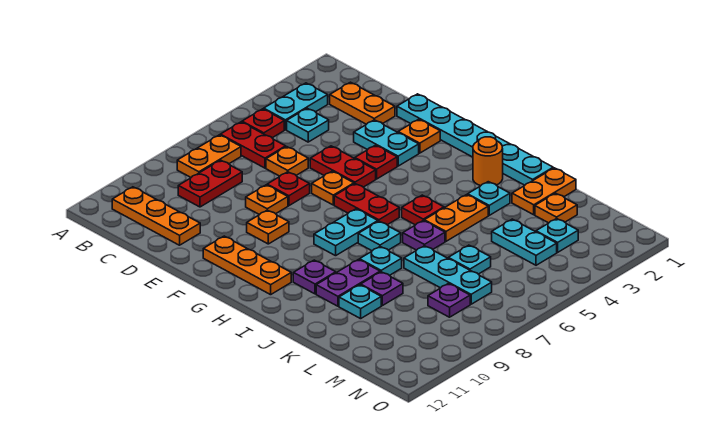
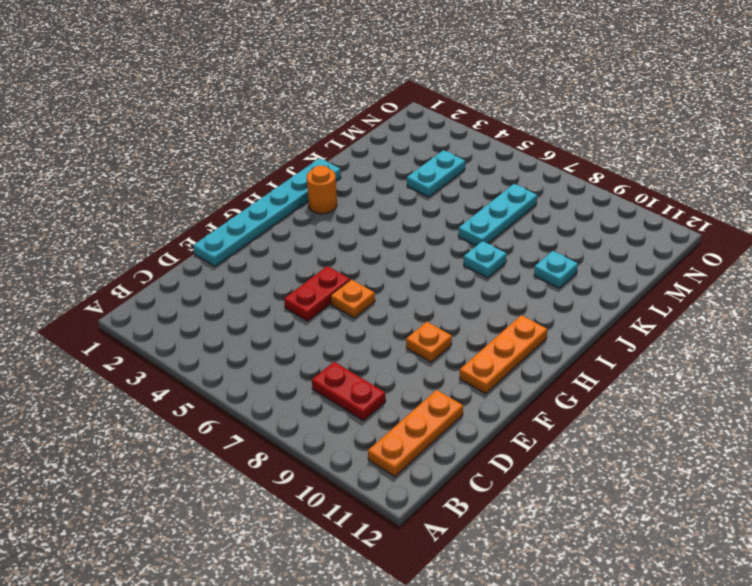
none -> cyan 1x2 plate [264,83,328,130]
none -> red 1x1 plate [242,109,284,138]
none -> red 1x2 plate [220,122,286,168]
none -> orange 1x2 plate [177,135,241,177]

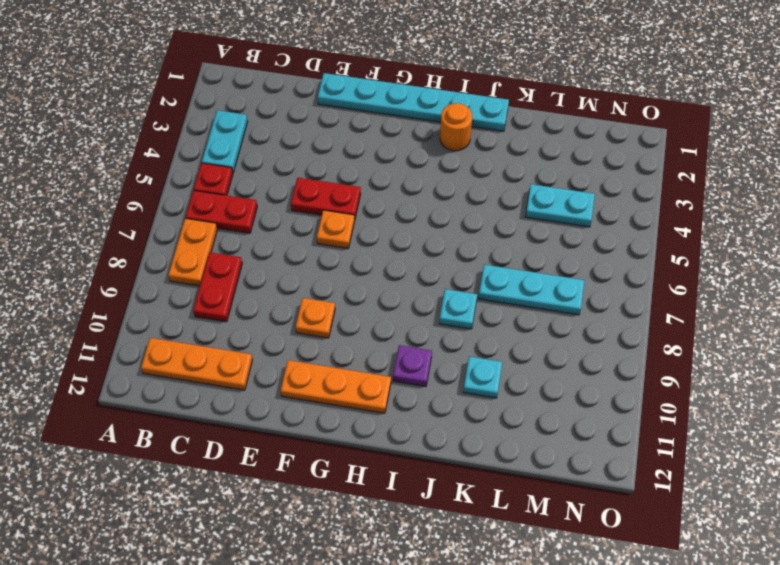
none -> orange 1x2 plate [330,82,395,124]
none -> cyan 1x1 plate [287,108,329,142]
none -> orange 1x1 plate [266,147,308,176]
none -> cyan 1x2 plate [354,120,419,166]

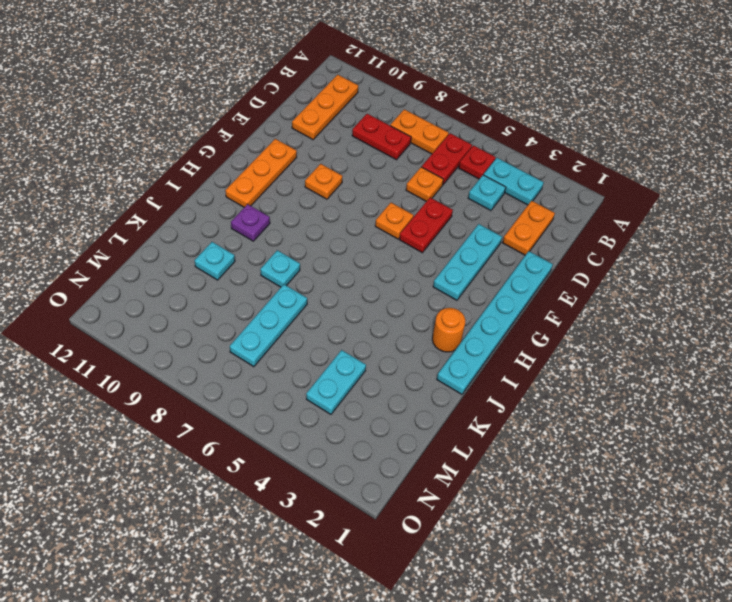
cyan 1x3 plate [433,224,502,300] -> cyan 1x2 plate [354,120,419,166]
none -> red 1x1 plate [267,172,310,206]
none -> orange 1x1 plate [246,185,288,215]
none -> orange 1x1 plate [398,119,440,153]
none -> red 1x1 plate [355,145,397,179]

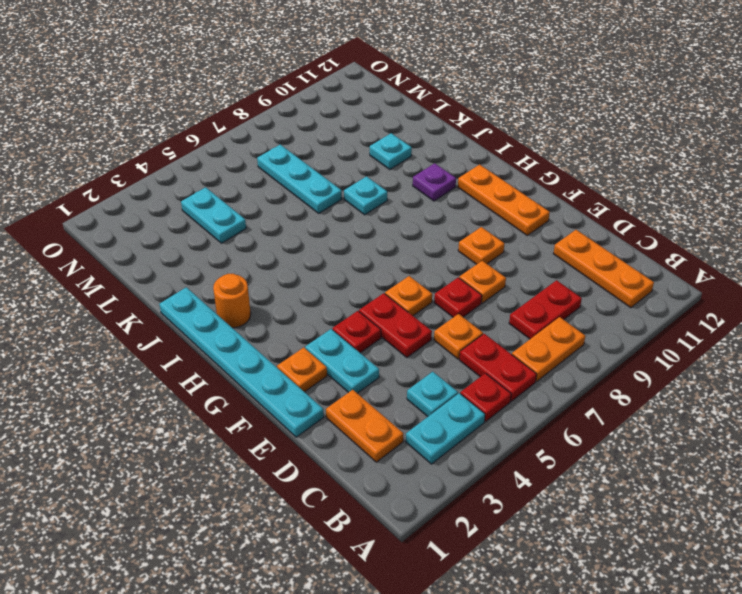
none -> red 1x2 plate [334,184,399,225]
none -> cyan 1x2 plate [314,209,378,256]
none -> red 1x1 plate [402,195,444,225]
none -> cyan 1x1 plate [358,221,401,251]

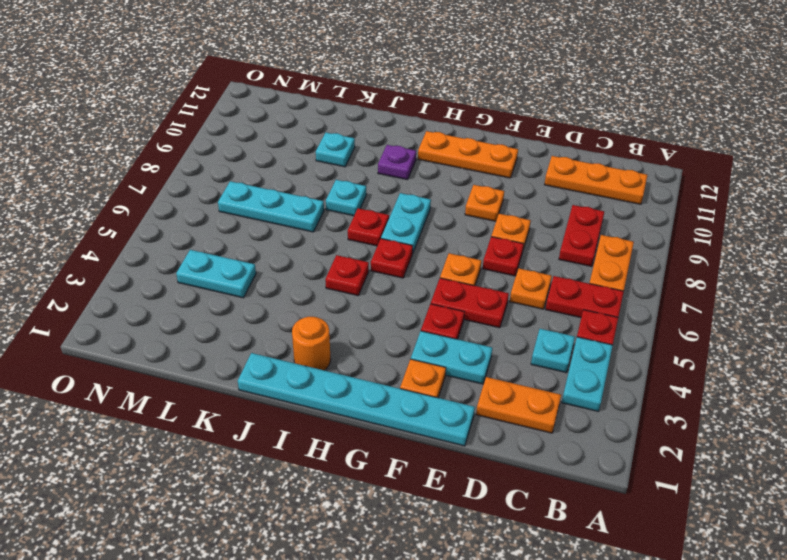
red 1x1 plate [371,239,413,278] -> red 1x2 plate [334,184,399,225]
red 1x1 plate [348,208,389,246] -> cyan 1x1 plate [358,221,401,251]
none -> cyan 1x1 plate [468,182,510,215]
none -> orange 1x2 plate [424,195,488,241]
none -> purple 1x1 plate [403,220,445,250]
none -> purple 1x2 plate [316,260,380,306]

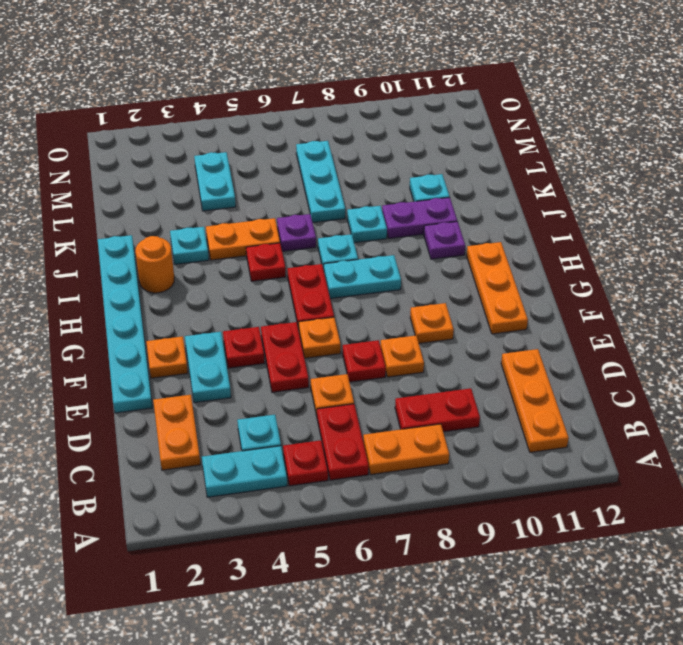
none -> orange 1x2 plate [512,168,576,215]
none -> purple 1x1 plate [361,272,403,306]
none -> orange 1x1 plate [535,193,577,223]
none -> cyan 1x1 plate [448,245,491,274]

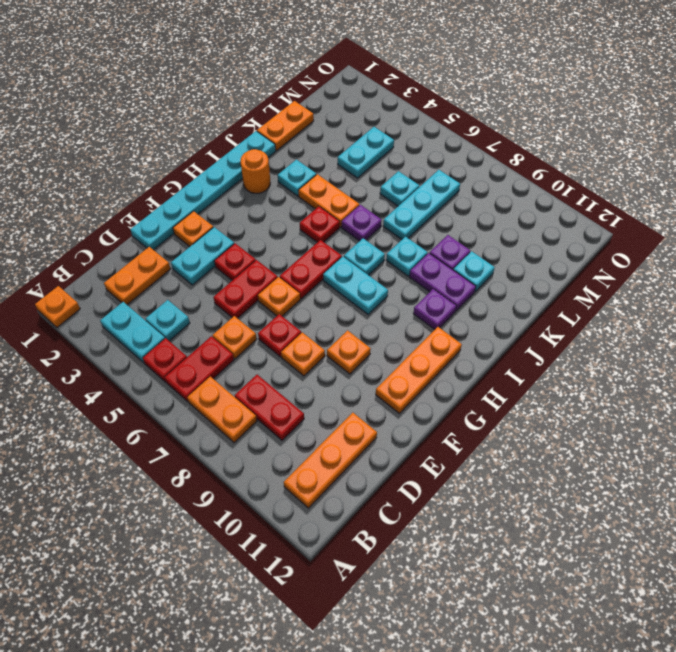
orange 1x1 plate [35,286,80,327] -> orange 1x1 plate moved to [535,193,577,223]
orange 1x2 plate [257,101,314,151] -> orange 1x2 plate turned to [512,168,576,215]
none -> cyan 1x1 plate [536,219,578,252]
none -> purple 1x1 plate [428,284,470,317]

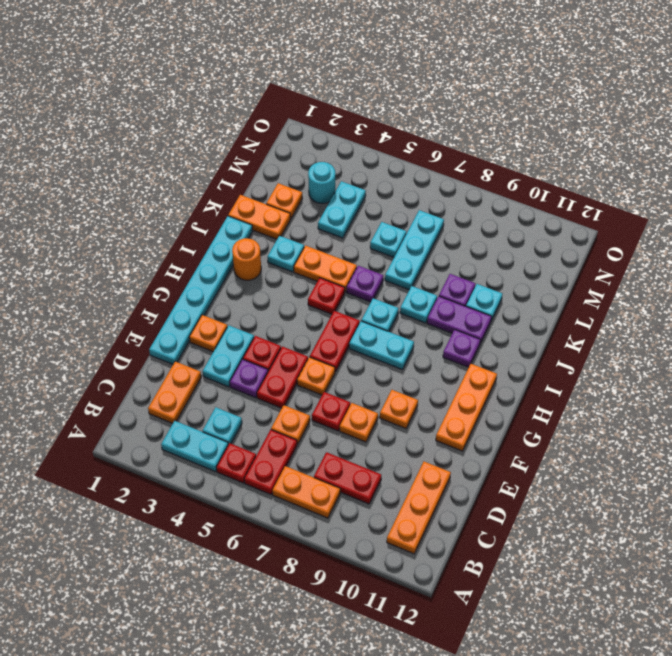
purple 1x1 plate [230,359,268,398] -> purple 1x1 plate moved to [428,284,470,317]
cyan 1x1 round brick [308,162,335,203] -> cyan 1x1 plate [536,219,578,252]

